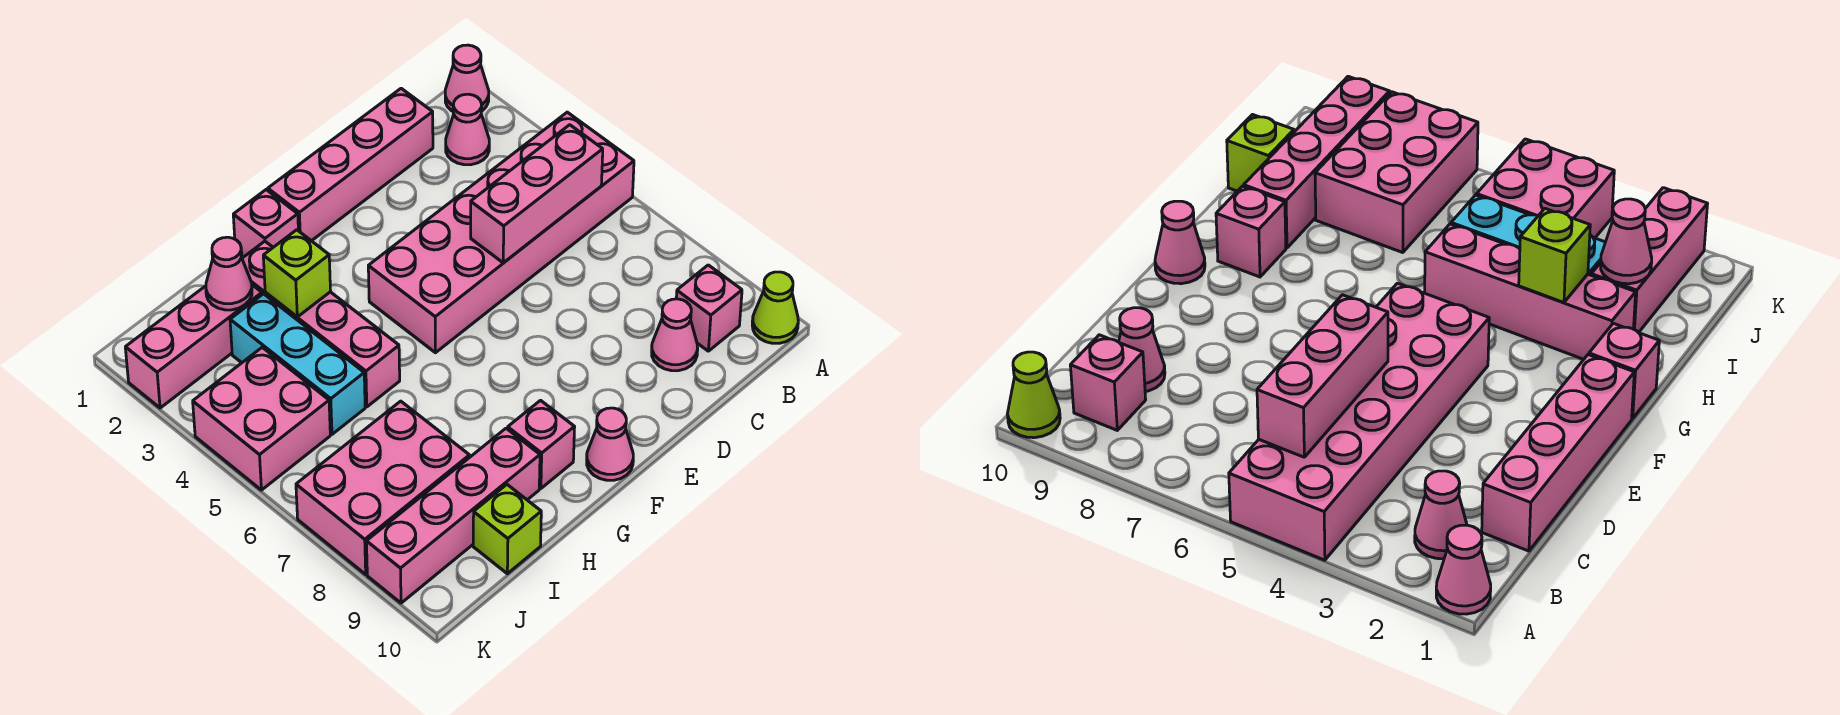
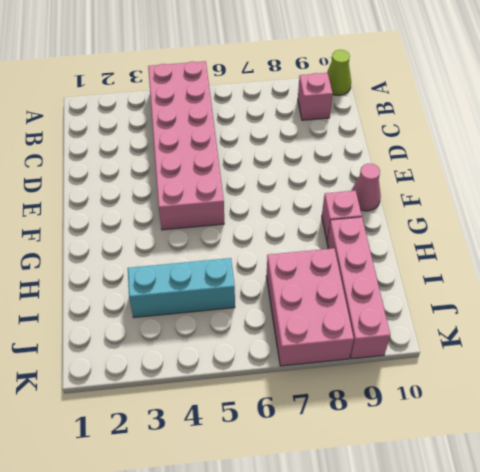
none -> pink 1x1 cone [445,45,489,111]
none -> pink 1x1 cone [446,94,489,165]
none -> pink 1x4 brick [268,88,433,241]

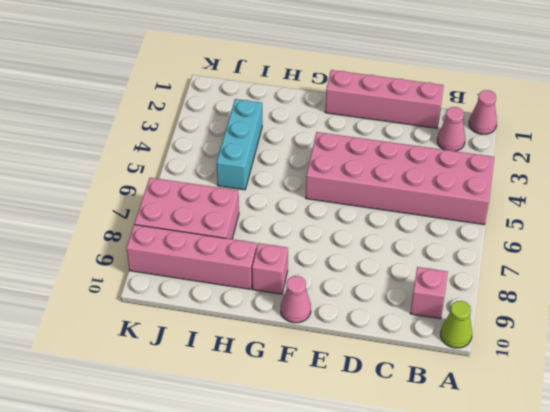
none -> pink 1x1 cone [652,299,698,371]
none -> pink 1x1 brick [233,190,298,257]
none -> pink 1x4 brick [242,241,400,407]

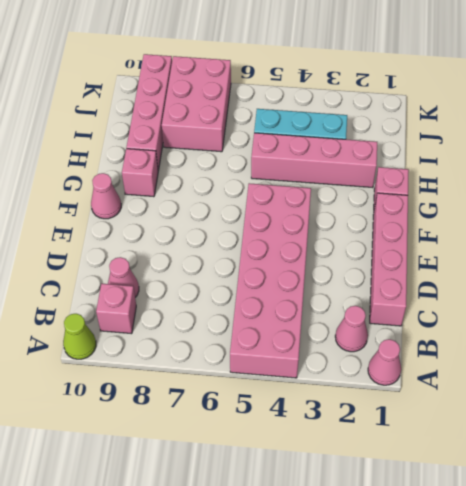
none -> pink 1x3 brick [125,285,262,408]
none -> lime 1x1 brick [473,485,541,574]
none -> pink 2x2 brick [193,347,330,490]

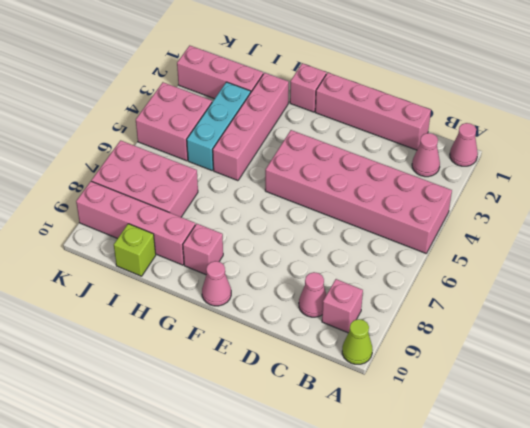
none -> pink 1x3 brick [471,125,603,263]
none -> lime 1x1 brick [263,230,331,317]
none -> pink 1x1 cone [206,237,252,310]

